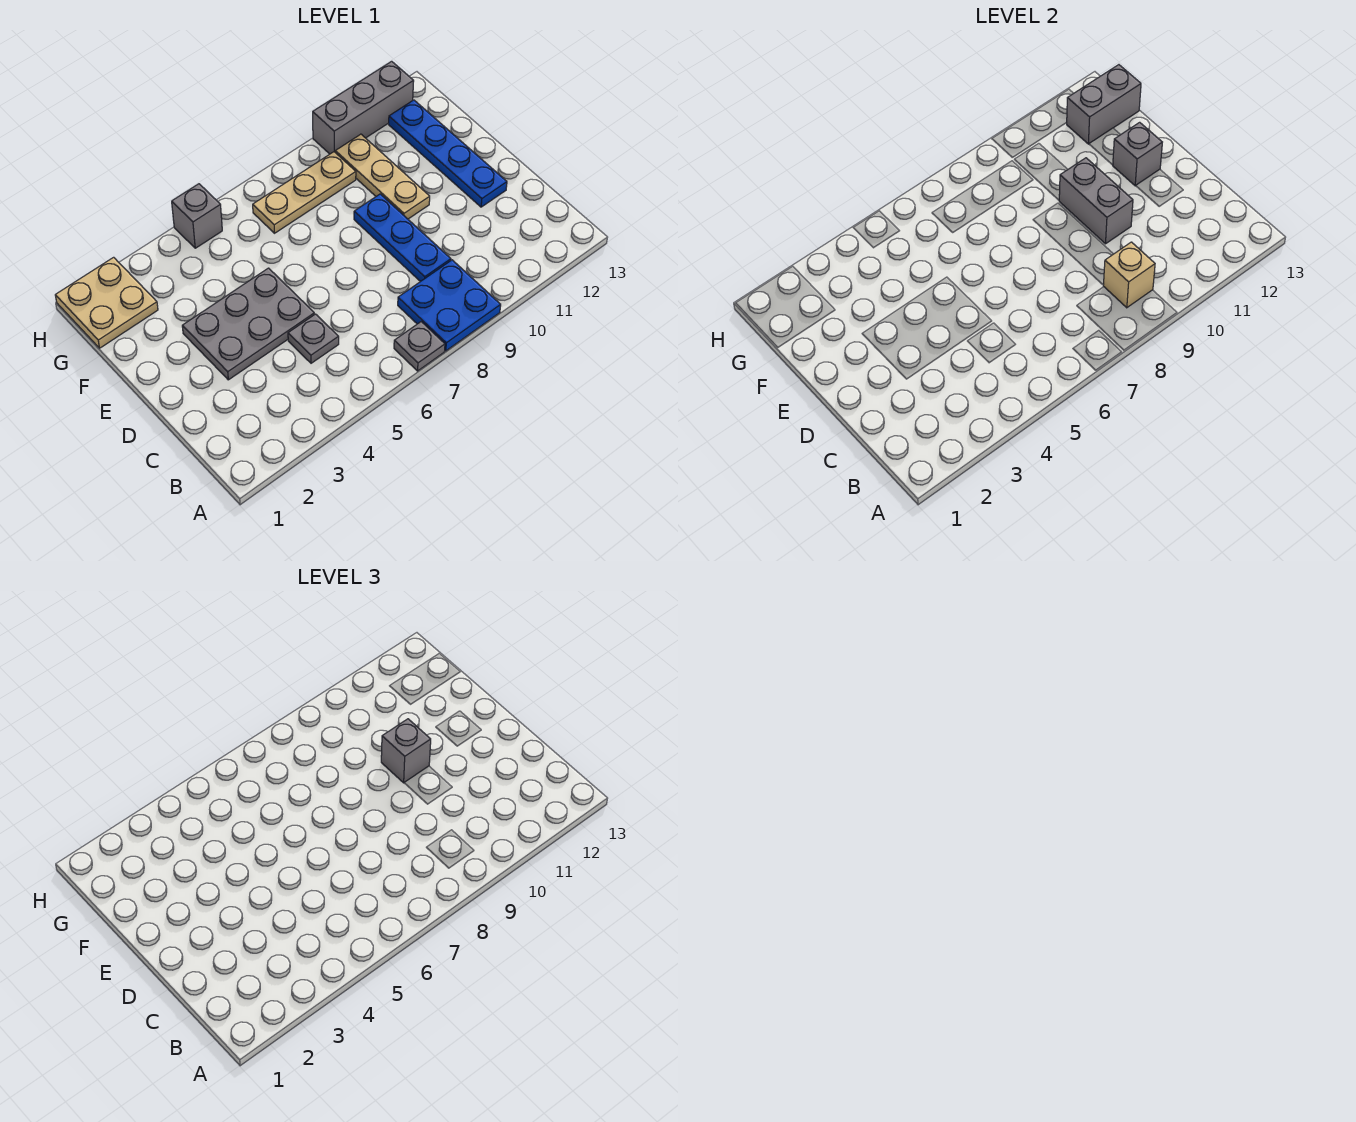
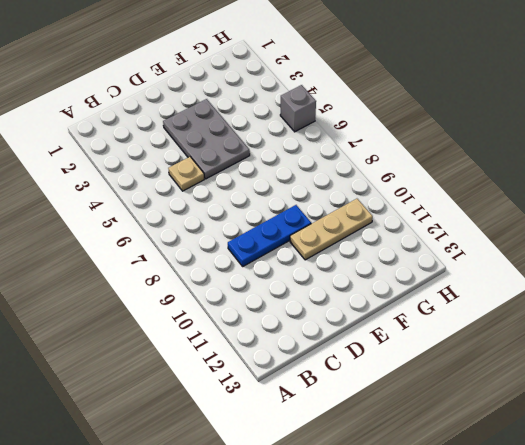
tan 1x1 plate [168,157,204,191] -> grey 1x1 plate [288,314,339,363]
none -> grey 1x1 plate [394,322,445,371]
none -> blue 2x2 plate [398,260,501,351]
none -> blue 1x4 plate [389,100,507,207]

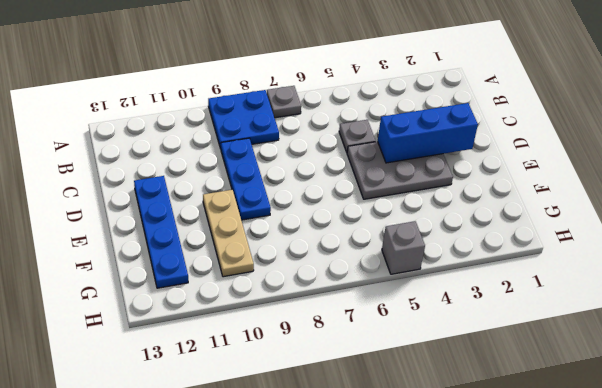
blue 1x3 brick [378,103,478,163] -> none
none -> tan 2x2 plate [55,257,158,348]
none -> tan 1x3 plate [253,152,356,233]
none -> grey 1x3 brick [313,61,414,154]

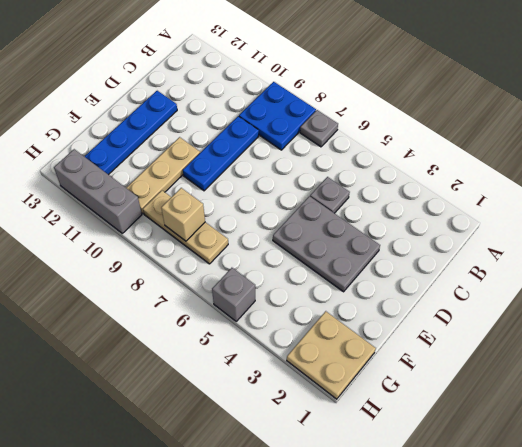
tan 1x1 brick [161,188,205,241] -> tan 1x1 brick moved to [1103,242,1155,308]
none -> grey 1x2 brick [1059,158,1133,244]
none -> grey 1x1 brick [1113,122,1162,186]
none -> grey 1x2 brick [1066,65,1141,144]

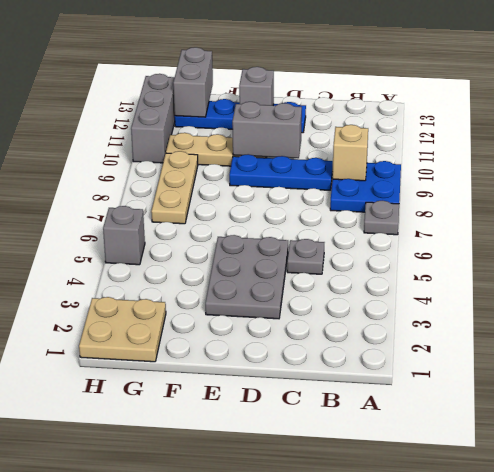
none -> grey 1x1 brick [381,719,431,783]

